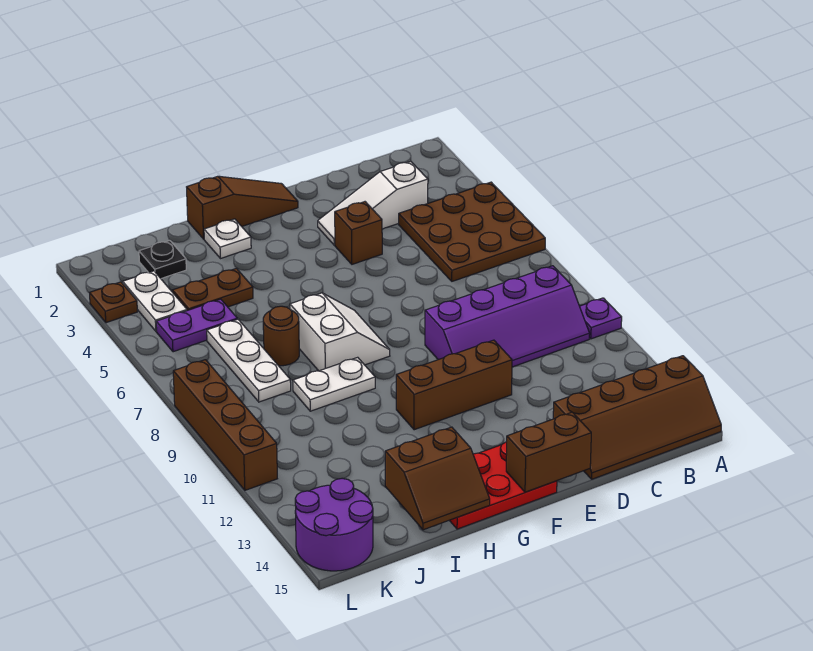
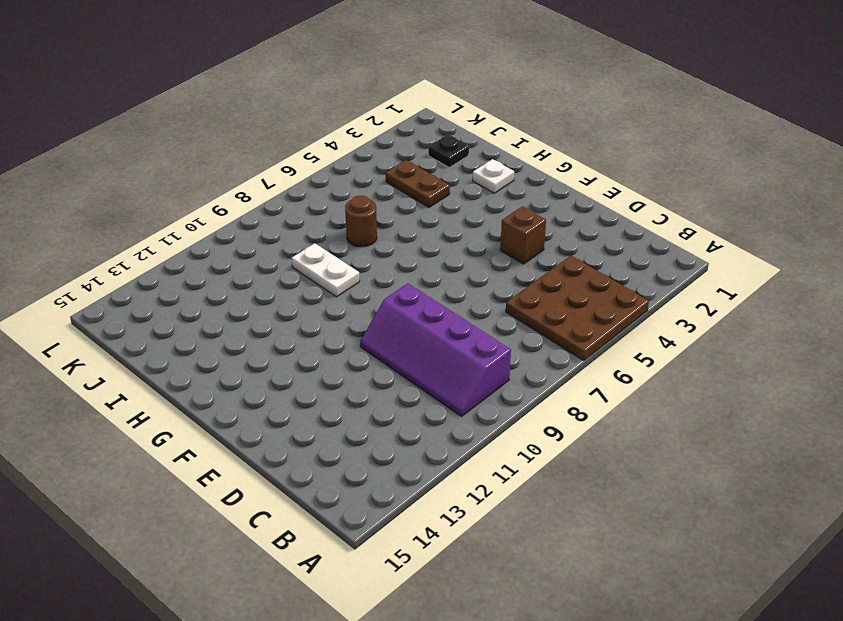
none -> purple 1x1 plate [580,298,622,339]
none -> brown 2x4 slope [553,356,721,479]
none -> white 1x3 slope [318,161,428,245]

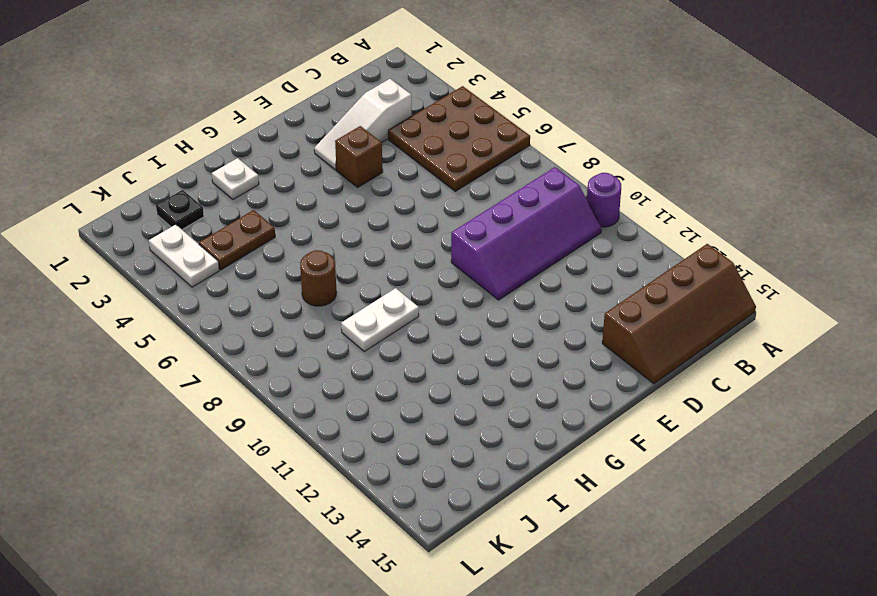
purple 1x1 round brick [587,173,621,227] -> purple 1x1 plate [580,298,622,339]
none -> brown 1x3 brick [396,340,512,430]
none -> brown 1x3 slope [187,176,298,239]
none -> red 2x3 plate [449,442,557,529]

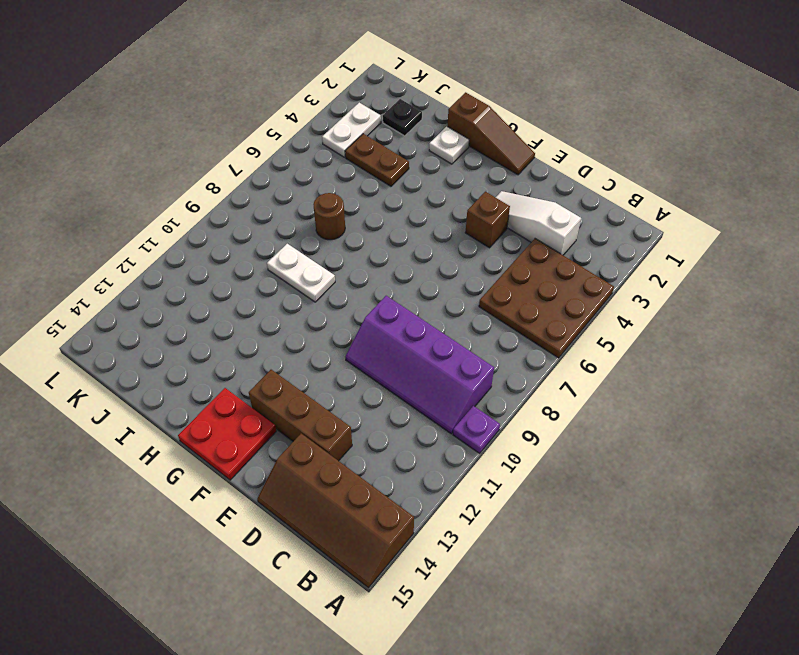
brown 1x3 brick [249,370,352,461] -> brown 1x3 brick moved to [396,340,512,430]
red 2x2 plate [178,388,276,480] -> red 2x3 plate [449,442,557,529]
none -> white 2x2 slope [290,293,390,371]
none -> purple 1x2 plate [156,299,237,352]
none -> white 1x3 plate [207,319,291,402]

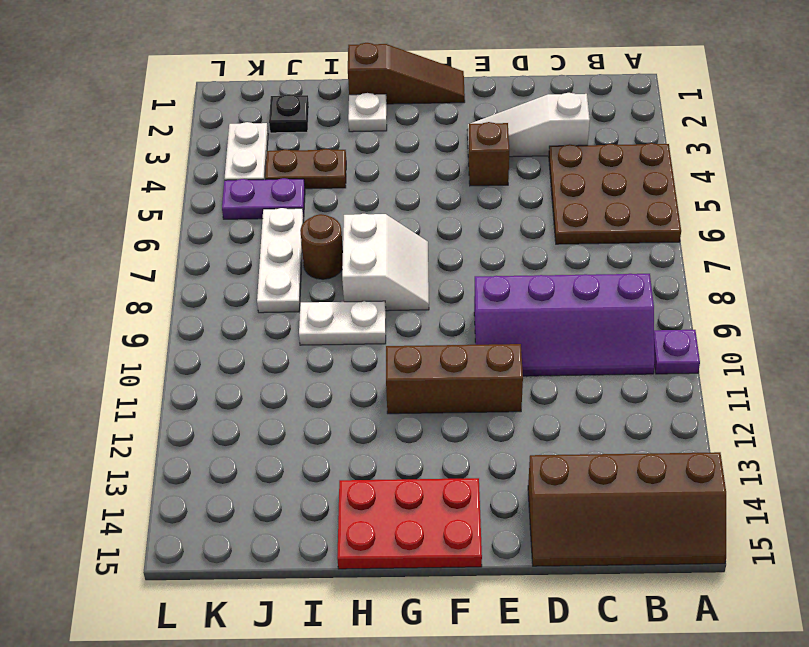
none -> purple 2x2 round brick [295,478,373,571]
none -> brown 1x1 plate [90,282,137,323]
none -> brown 1x4 brick [173,360,277,490]

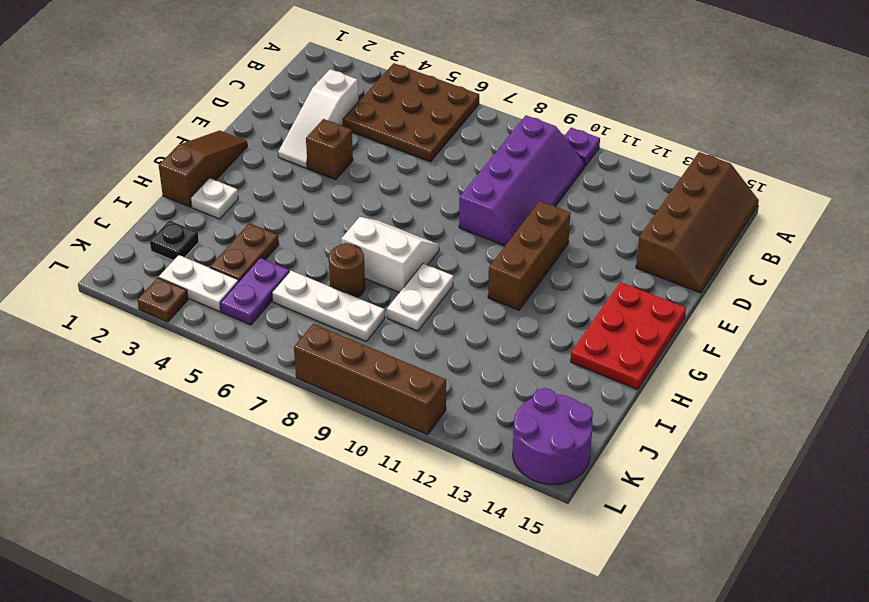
none -> brown 1x2 brick [506,412,591,492]
none -> brown 2x2 slope [385,427,490,530]

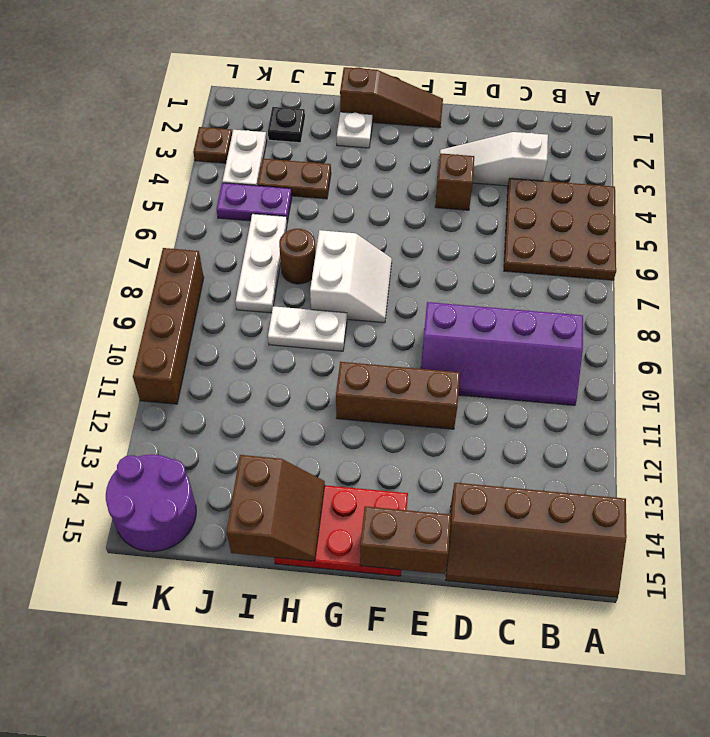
brown 2x2 slope [227,455,325,561] -> brown 2x2 slope turned to [385,427,490,530]
none -> purple 1x1 plate [580,298,622,339]

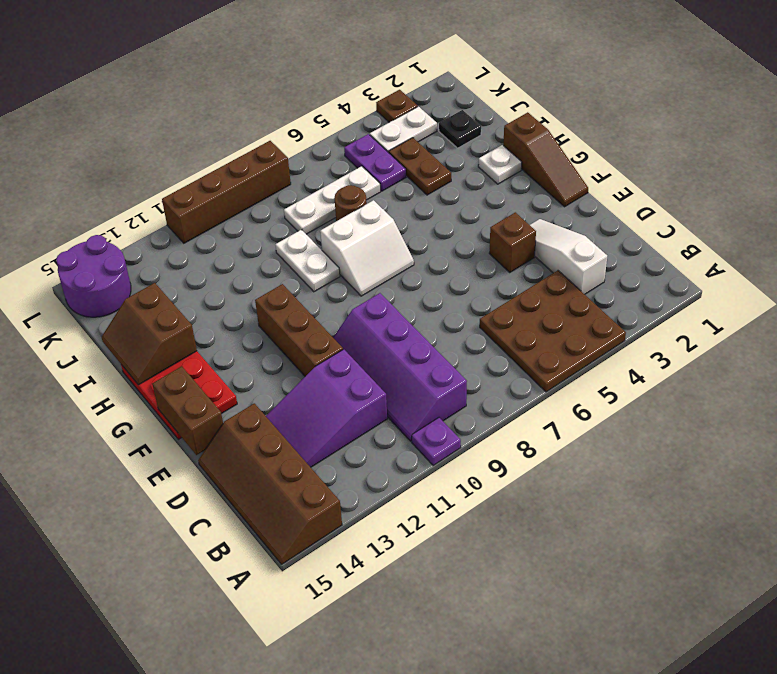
purple 2x3 slope [266,349,387,467] -> none

